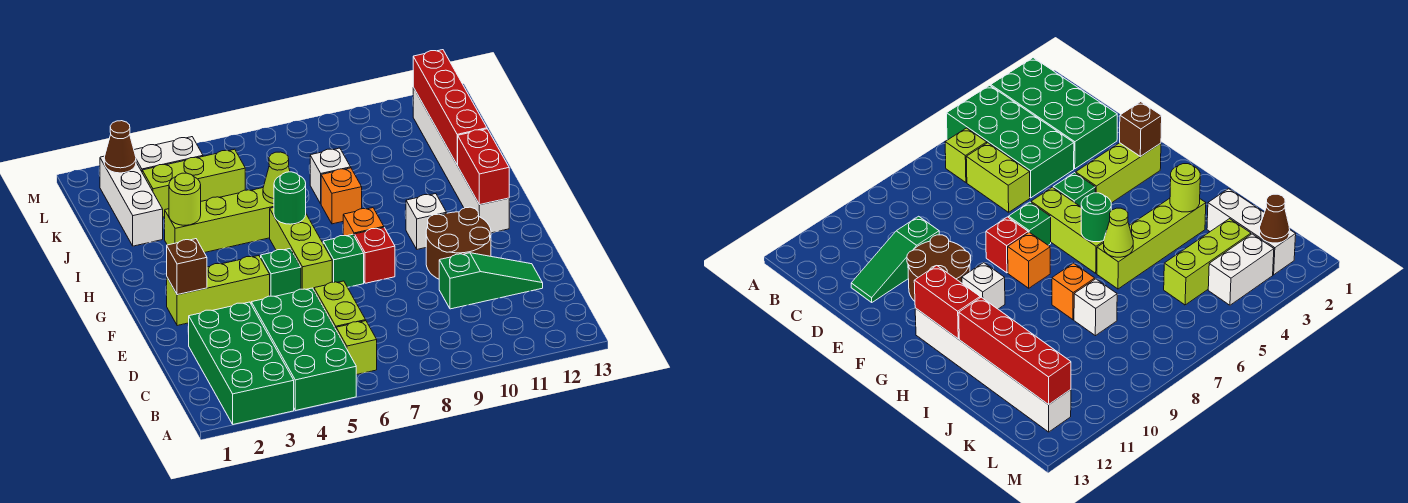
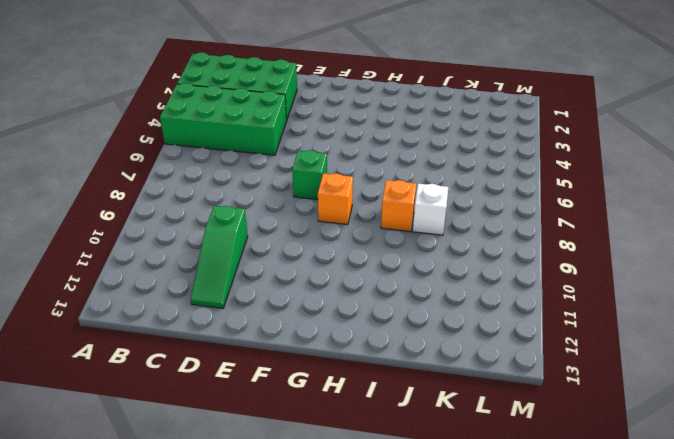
none -> lime 1x1 brick [336,321,377,375]
none -> lime 1x2 brick [314,281,366,329]
none -> brown 2x2 round brick [426,207,491,279]

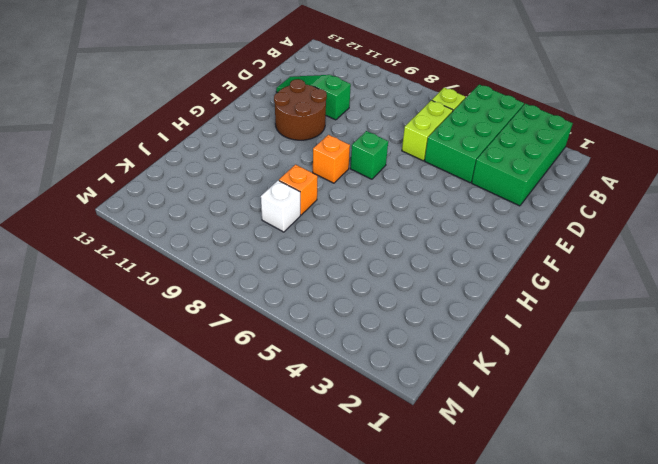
none -> lime 1x3 brick [167,256,270,326]
none -> green 1x1 brick [261,249,301,296]
none -> lime 1x3 brick [270,208,332,290]

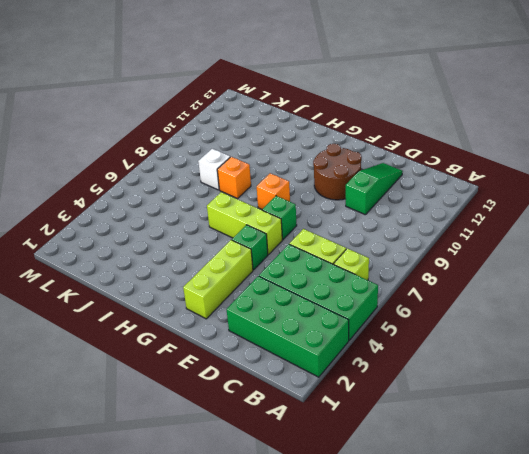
none -> red 1x1 brick [355,228,395,283]
none -> white 1x1 brick [406,194,447,249]
none -> white 1x6 brick [413,88,509,233]

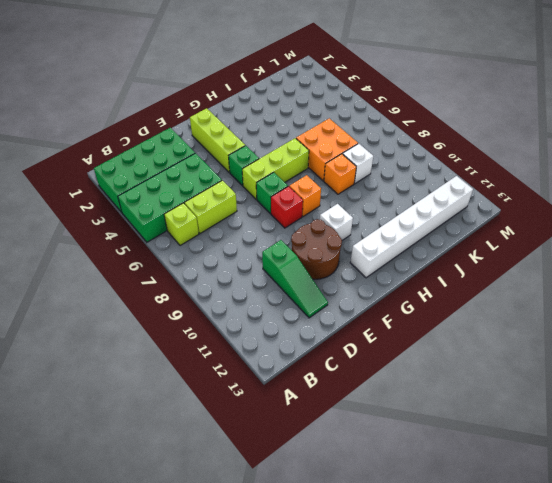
orange 2x2 brick [296,118,358,181] -> lime 1x4 brick [165,188,274,253]
none -> white 1x3 brick [100,156,163,246]
none -> lime 1x3 brick [142,149,245,217]
none -> white 1x2 brick [134,137,203,171]

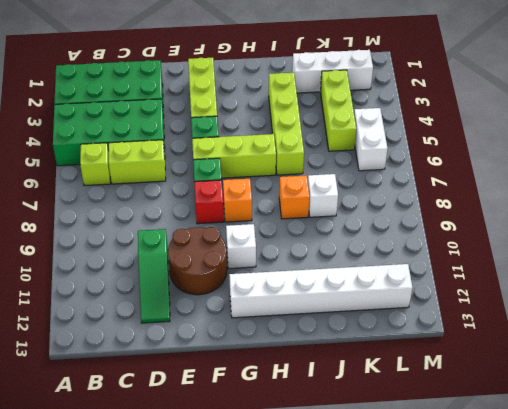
white 1x2 brick [354,108,387,171] -> white 1x2 brick moved to [134,137,203,171]
none -> brown 1x1 brick [167,239,207,295]
none -> red 1x2 brick [458,129,509,205]
none -> green 1x1 round brick [274,172,306,224]

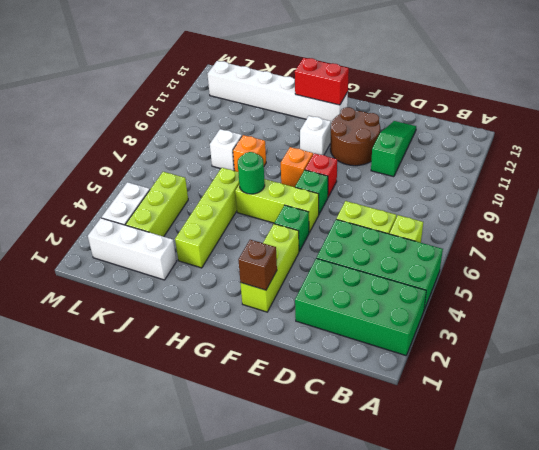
none -> lime 1x1 round brick [169,173,201,225]
none -> lime 1x1 cone [263,152,290,204]
none -> red 1x4 brick [413,50,487,165]

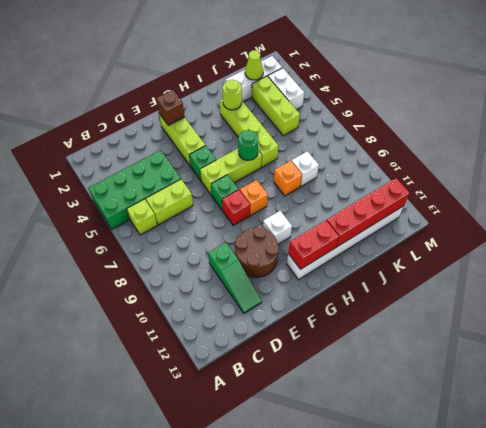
lime 1x1 cone [245,50,263,80] -> lime 1x1 cone moved to [263,152,290,204]
none -> green 2x4 brick [189,302,294,424]
none -> brown 1x1 cone [104,121,136,173]

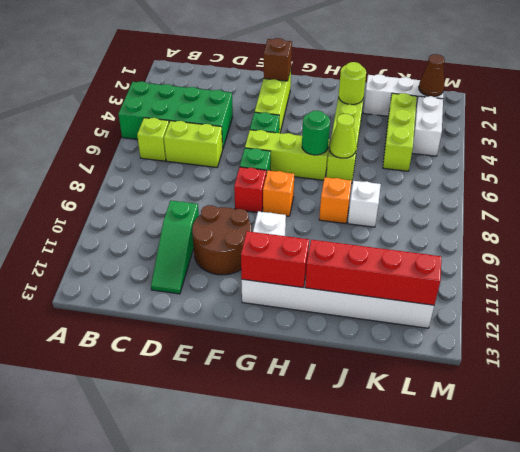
none -> green 2x4 brick [189,302,294,424]

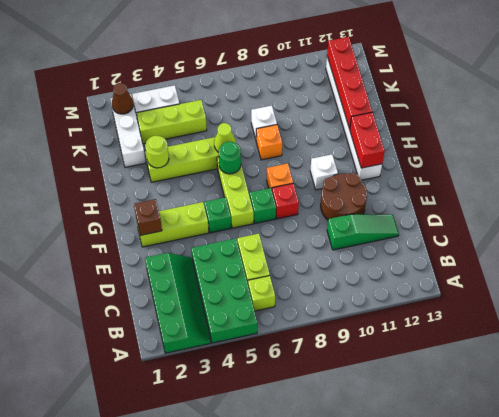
green 2x4 slope [145,253,211,353] -> green 2x4 brick [189,302,294,424]

